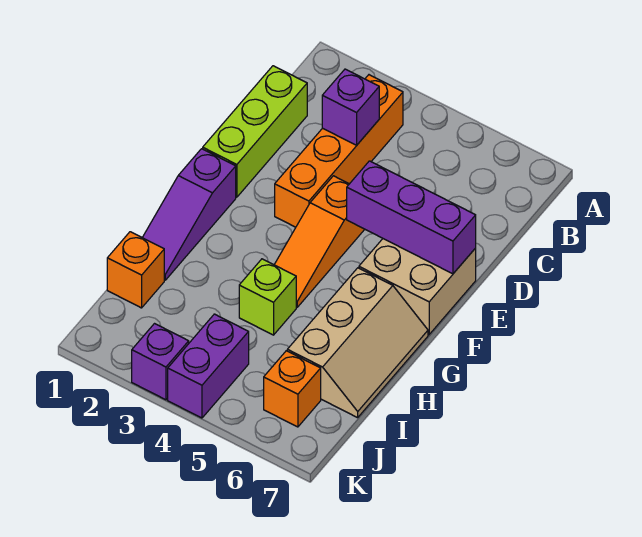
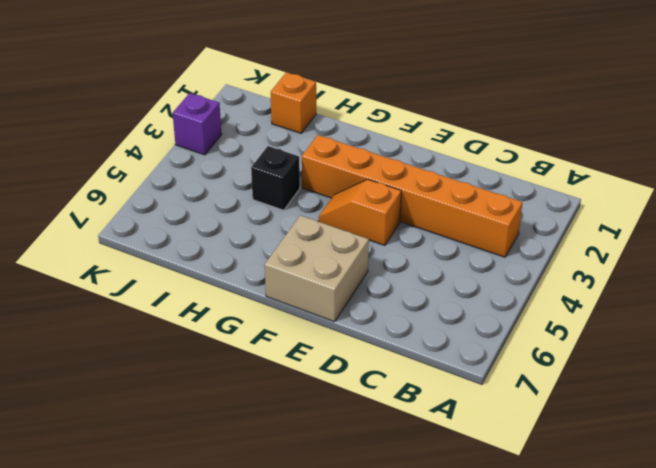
orange 1x6 brick [302,135,522,257] -> orange 1x4 brick [275,75,403,227]
orange 1x2 slope [319,179,401,245] -> orange 1x3 slope [274,176,365,307]
black 1x1 brick [251,146,300,210] -> lime 1x1 brick [239,259,296,335]
none -> lime 1x3 brick [203,66,307,197]
none -> purple 1x3 slope [142,149,236,280]
none -> tan 2x3 slope [287,268,428,418]

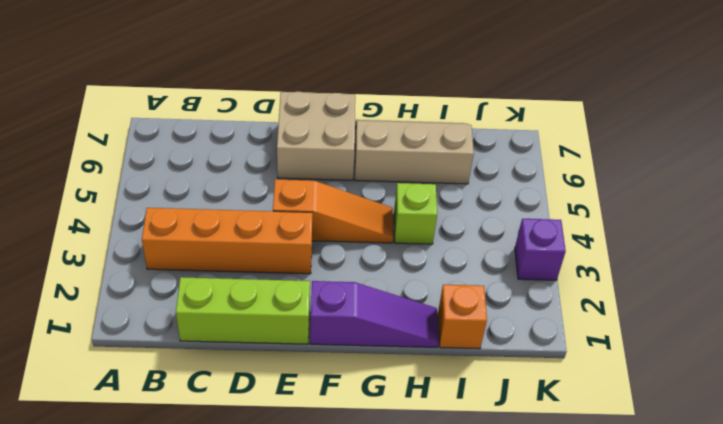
none -> purple 1x2 brick [168,314,249,418]
none -> orange 1x1 brick [264,351,321,427]
none -> purple 1x1 brick [322,69,379,145]

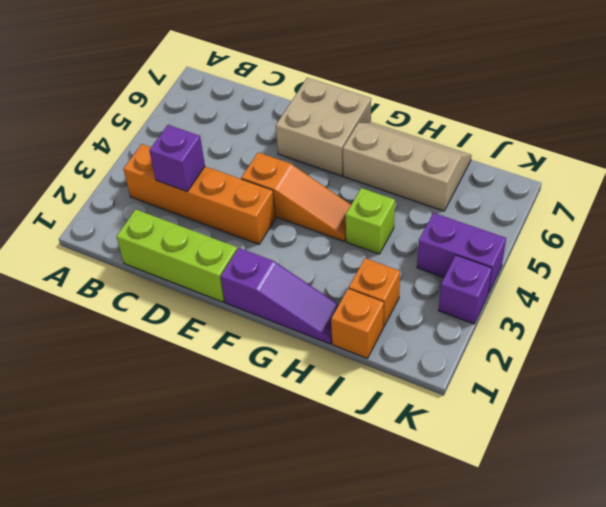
orange 1x1 brick [349,258,400,327] -> orange 1x1 brick moved to [264,351,321,427]
none -> purple 1x3 brick [347,161,476,274]

